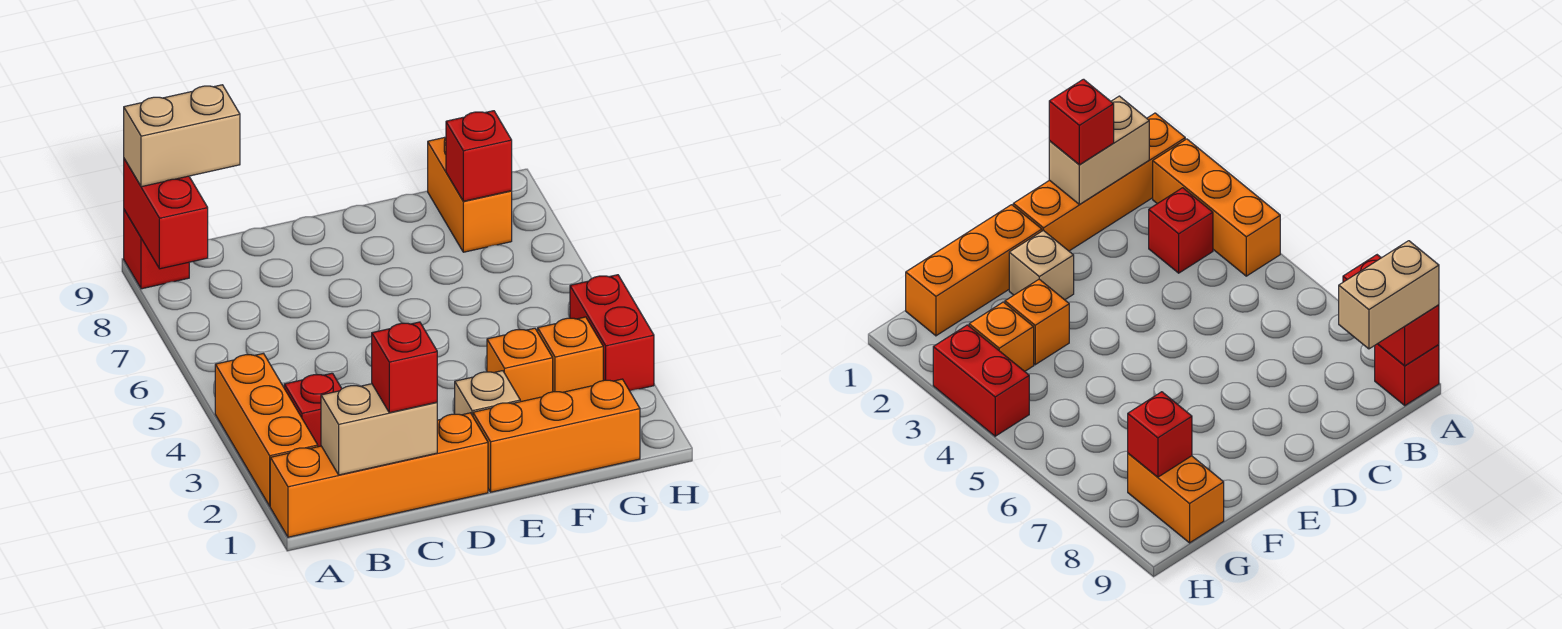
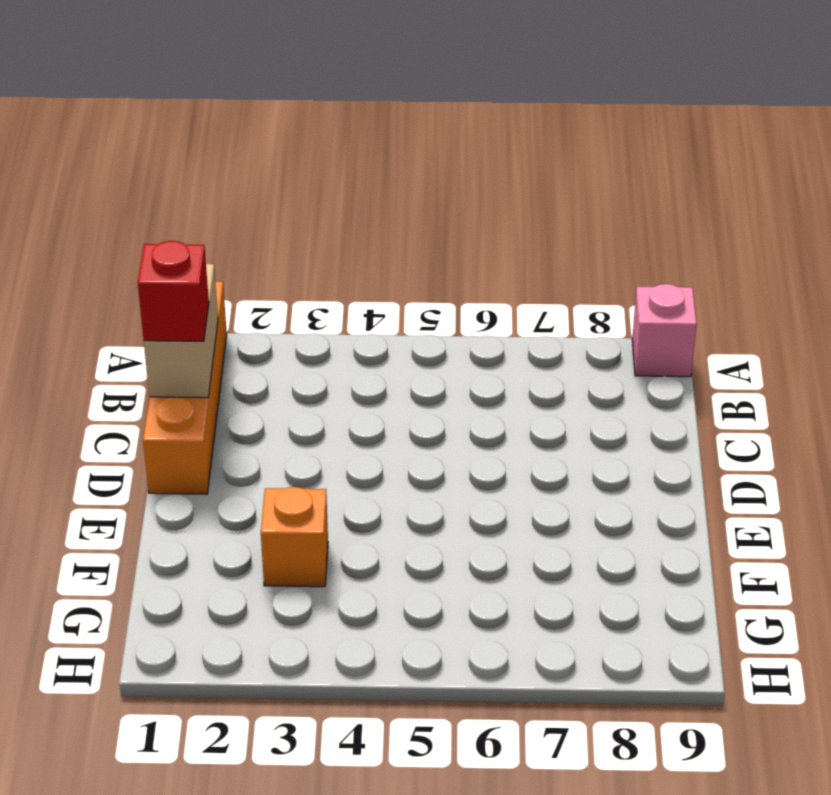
pink 1x1 brick [632,284,697,377] -> red 1x1 brick [124,210,189,289]
none -> orange 1x3 brick [215,353,318,506]
none -> red 1x1 brick [284,373,342,447]
none -> orange 1x3 brick [473,379,640,492]

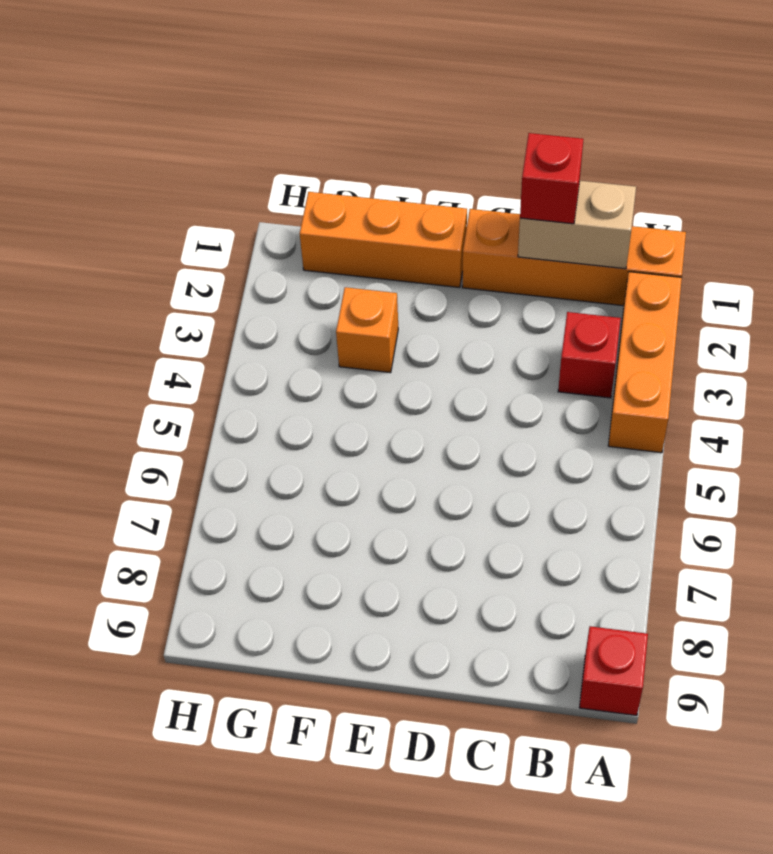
none -> tan 1x1 brick [455,371,520,416]
none -> orange 1x1 brick [538,317,603,392]
none -> orange 1x2 brick [428,137,512,252]

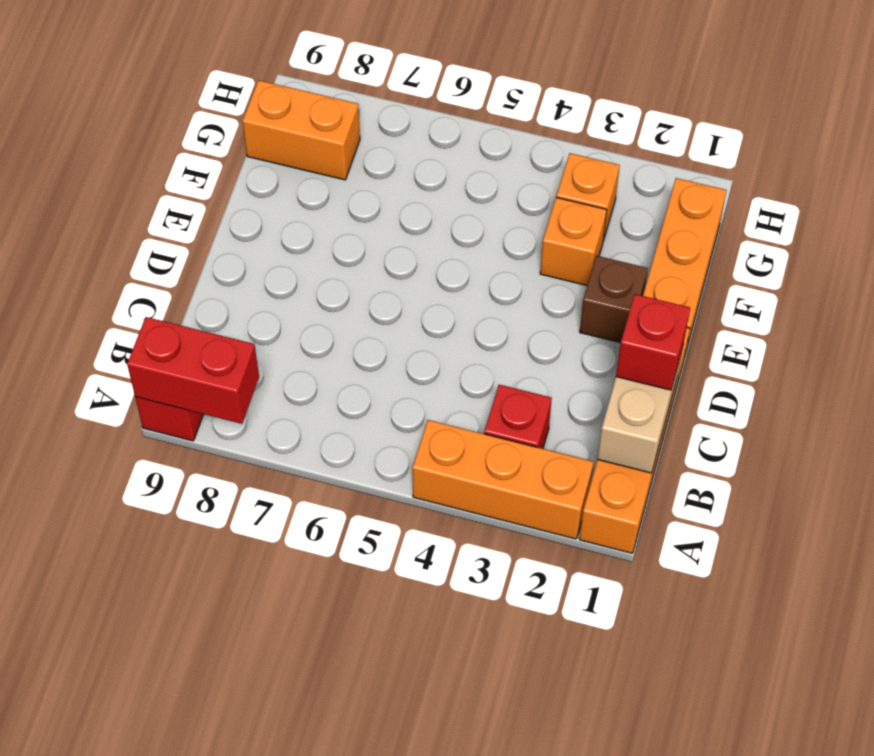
brown 1x1 brick [580,256,648,343] -> tan 1x1 brick [455,371,520,416]
none -> red 1x2 brick [570,275,654,391]
none -> red 1x1 brick [446,111,512,201]
none -> tan 1x2 brick [124,85,240,187]

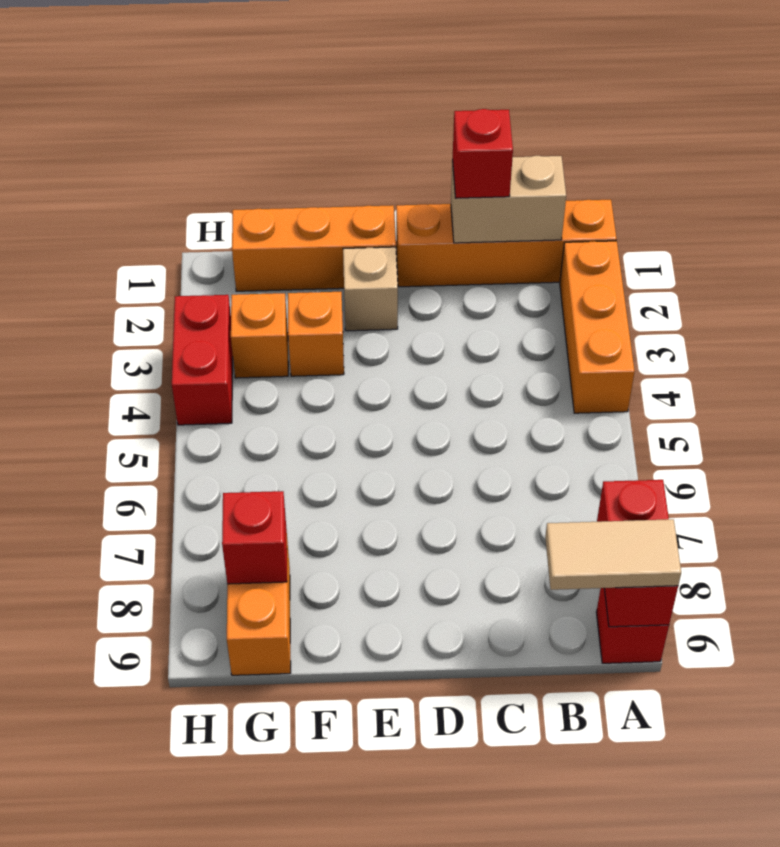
tan 1x2 tile [545,519,681,590] -> tan 1x2 brick [124,85,240,187]
none -> red 1x1 brick [284,373,342,447]

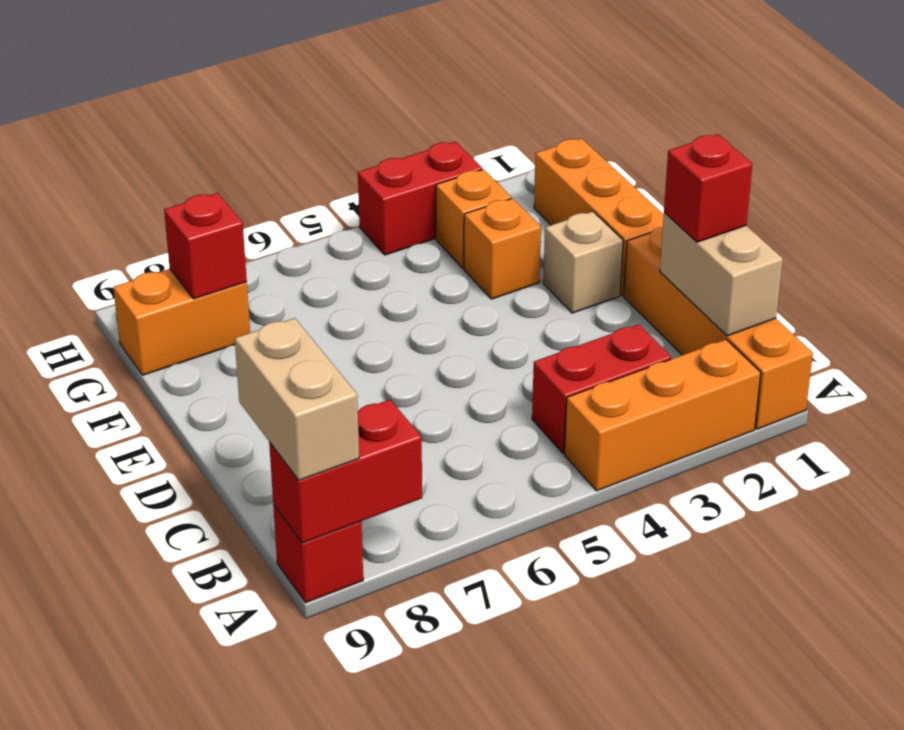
red 1x2 brick [532,324,672,453] -> red 1x1 brick [284,373,342,447]

